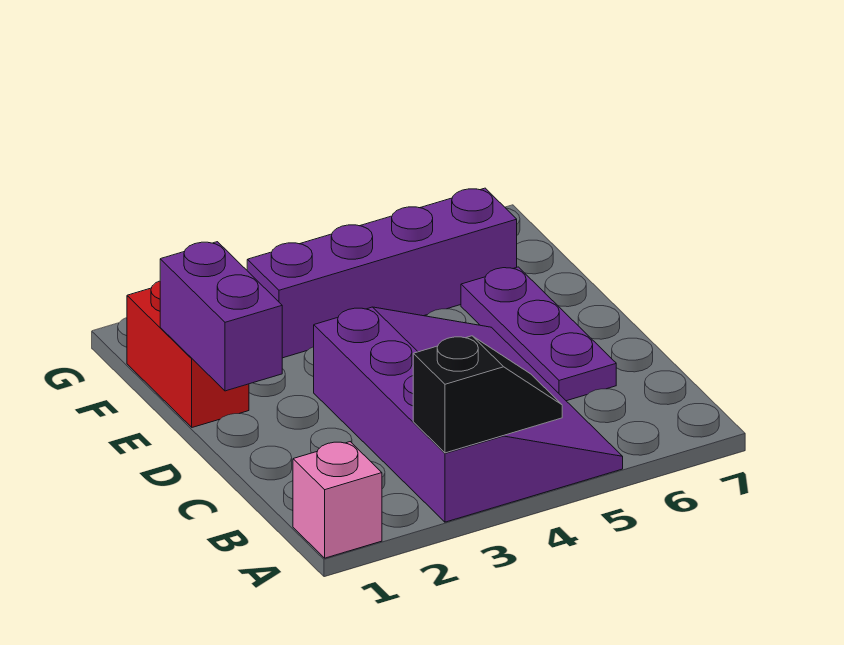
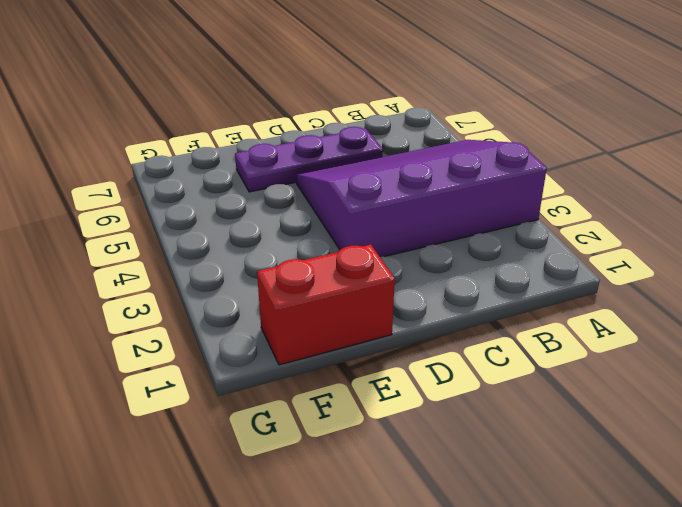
none -> pink 1x1 brick [293,442,382,558]
none -> purple 1x4 brick [247,188,517,358]

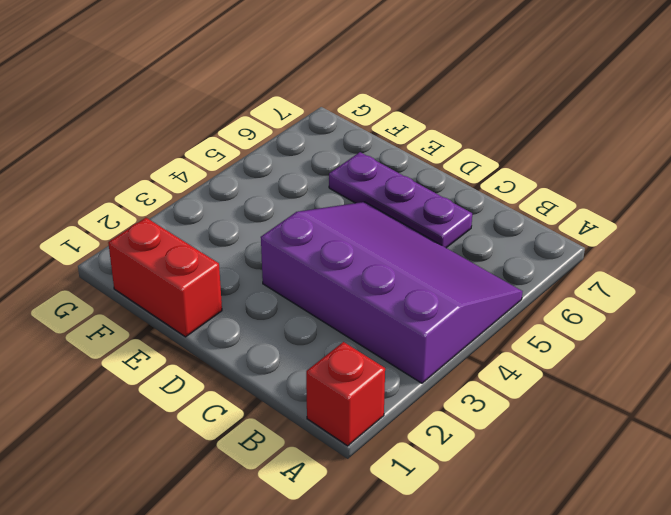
red 1x1 brick [306,342,385,446] -> pink 1x1 brick [293,442,382,558]
none -> purple 1x4 brick [247,188,517,358]
none -> black 1x2 slope [413,336,562,453]

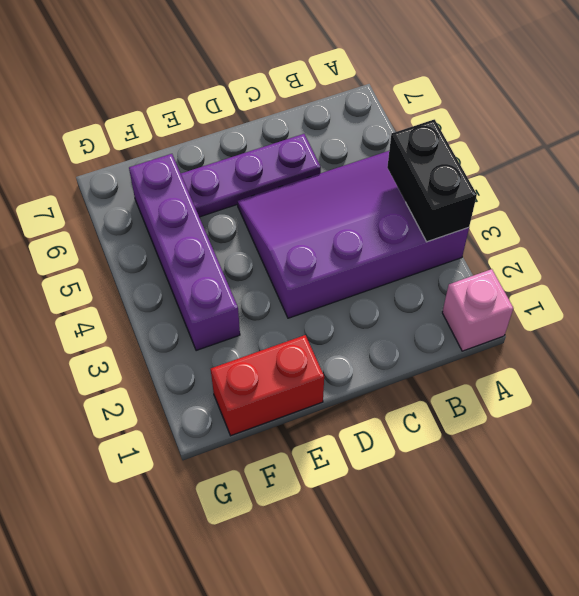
black 1x2 brick [387,119,477,242] -> black 1x2 slope [413,336,562,453]
none -> purple 1x2 brick [160,242,282,391]

